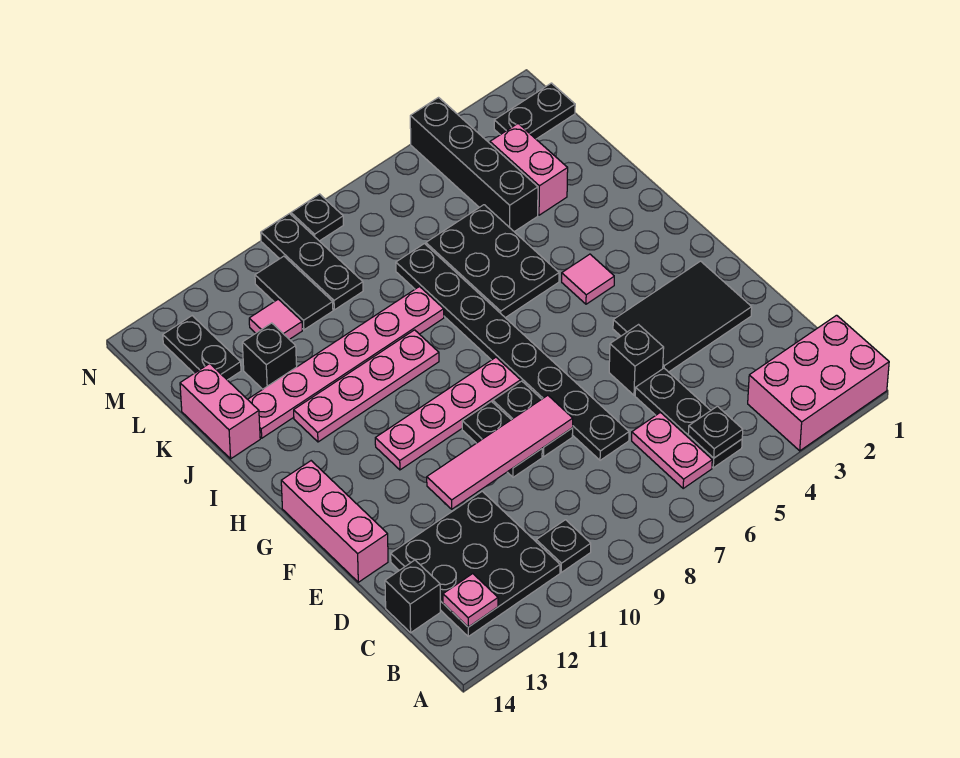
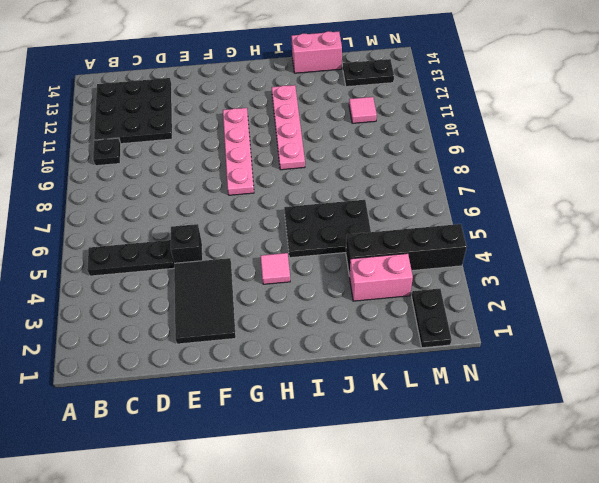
none -> pink 2x3 brick [748,315,889,451]
none -> pink 1x2 plate [632,412,712,488]
none -> black 1x1 brick [385,560,440,633]
none -> black 1x8 plate [396,244,629,460]

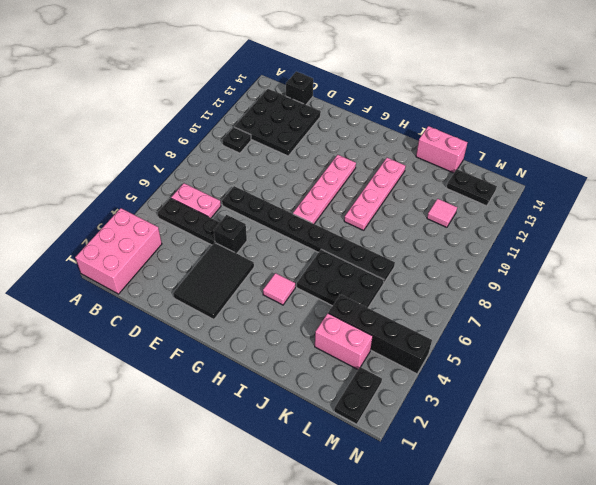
none -> black 1x2 plate [493,381,573,457]
none -> black 1x2 plate [462,401,542,477]
none -> pink 1x3 brick [281,461,388,582]
none -> pink 1x6 plate [248,287,444,438]

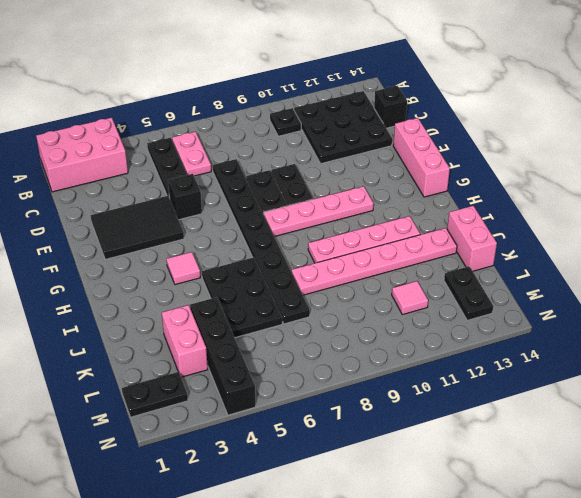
none -> black 1x1 brick [242,323,297,389]
none -> black 1x3 plate [261,214,363,310]
none -> black 1x2 tile [255,256,333,330]
none -> black 1x1 plate [291,194,343,241]

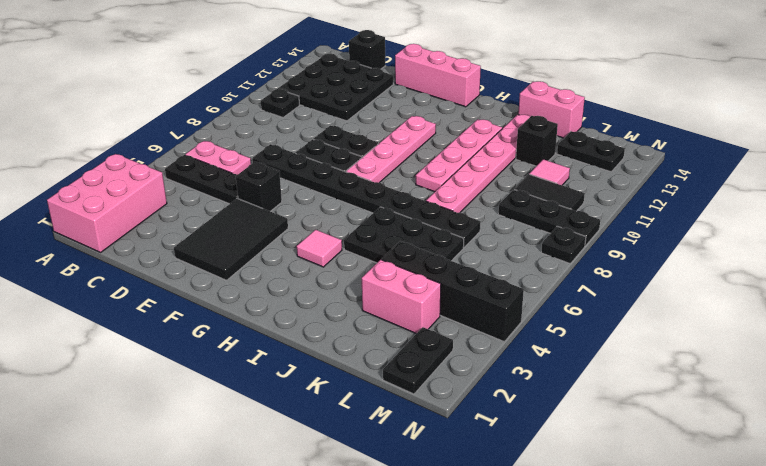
none -> black 1x1 plate [688,406,743,458]
none -> pink 1x1 plate [443,574,498,627]
none -> pink 1x4 tile [427,395,573,509]

